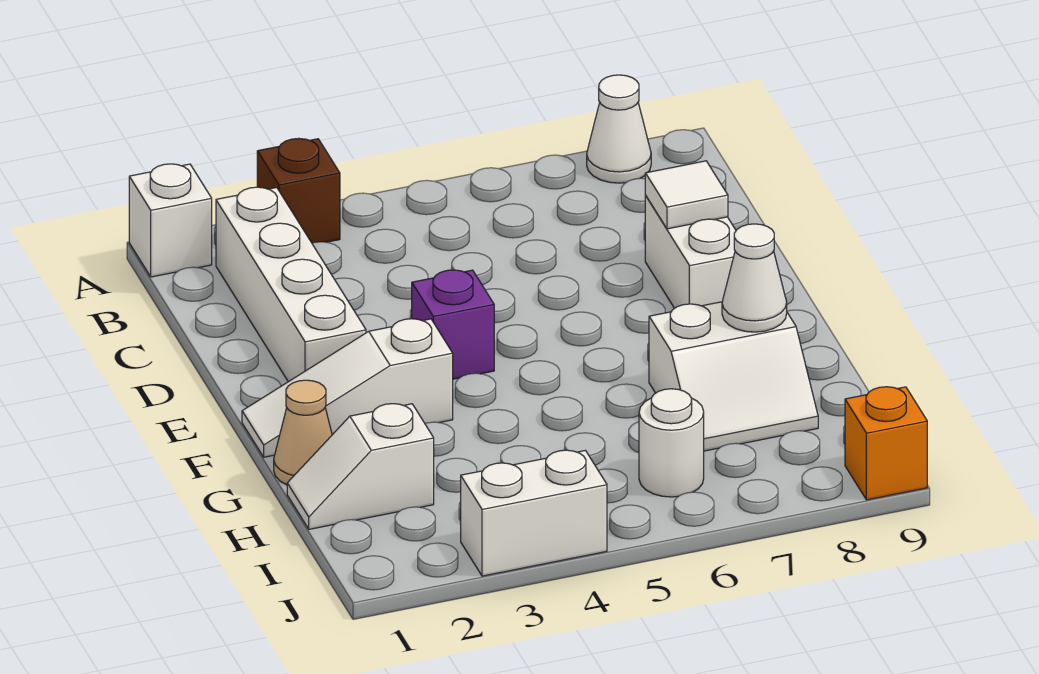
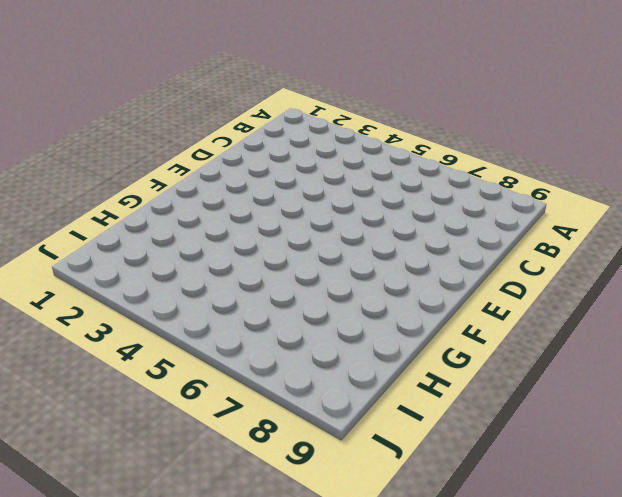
none -> white 1x1 brick [129,164,212,277]
none -> brown 1x1 brick [257,138,340,243]
none -> white 1x1 cone [587,75,651,183]

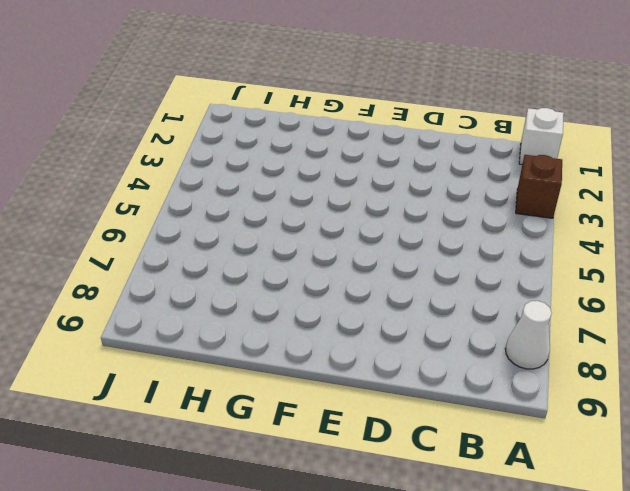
none -> white 1x4 brick [216,187,366,382]
none -> white 1x2 brick [645,196,736,308]
none -> purple 1x1 brick [412,270,494,379]

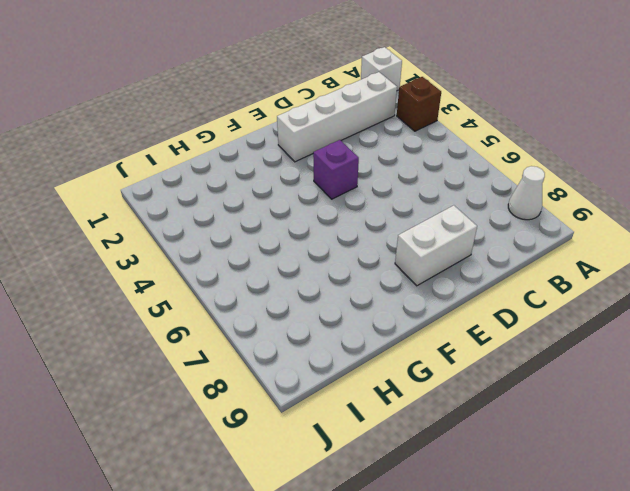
none -> white 1x3 slope [242,319,453,457]
none -> tan 1x1 cone [274,380,332,485]
none -> white 2x2 slope [649,302,818,451]

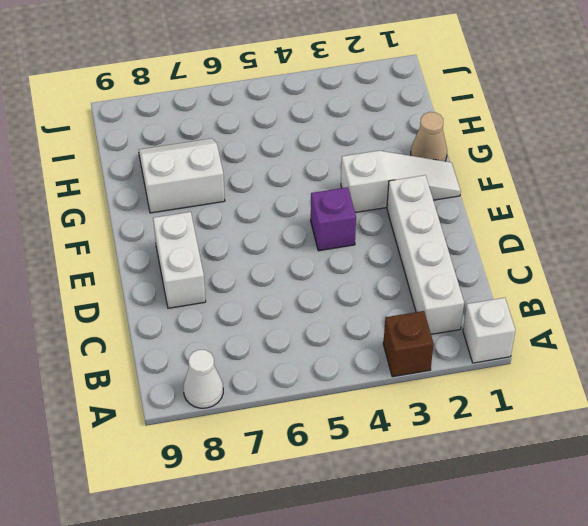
none -> white 1x2 slope [287,404,434,529]
none -> white 1x1 round brick [639,389,704,497]
none -> white 1x2 brick [461,450,607,576]

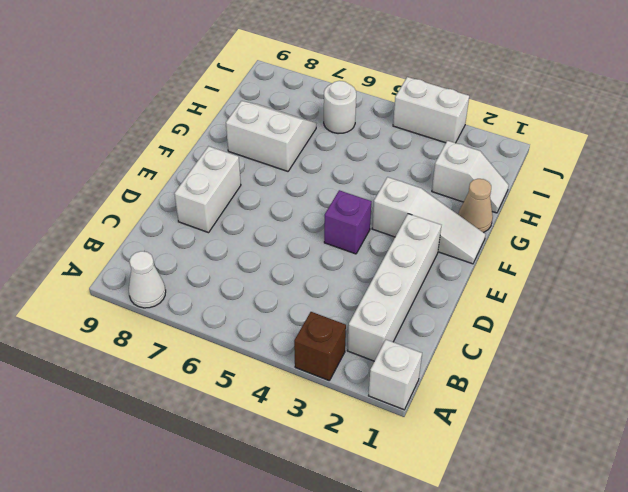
none -> orange 1x1 brick [845,387,927,500]
none -> white 1x1 tile [645,161,728,229]
none -> white 1x1 cone [722,224,787,332]

